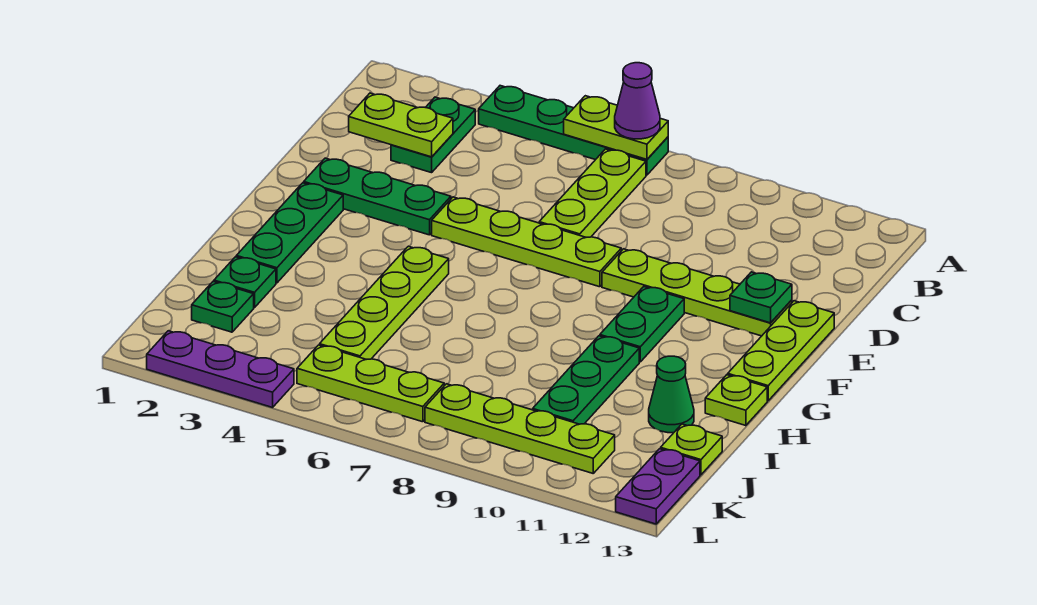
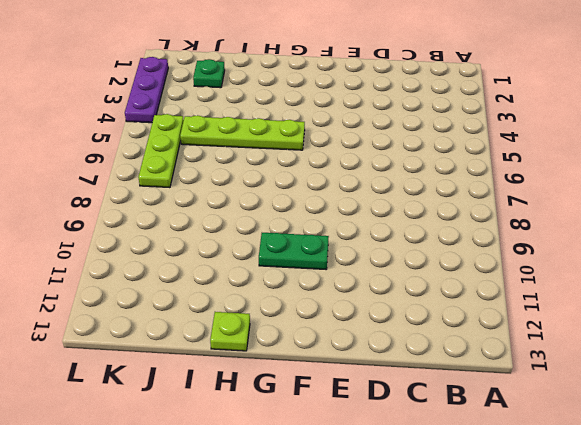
none -> green 1x4 plate [479,86,668,175]
none -> green 1x2 plate [391,97,475,173]
none -> lime 1x3 plate [539,149,646,237]

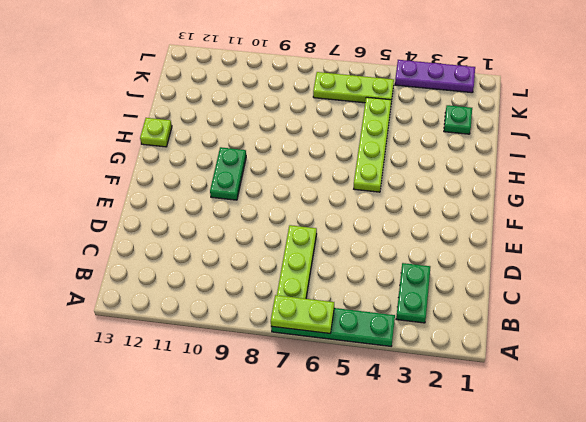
none -> green 1x3 plate [304,158,451,235]
none -> lime 1x4 plate [432,197,621,287]
none -> lime 1x4 plate [602,249,792,336]

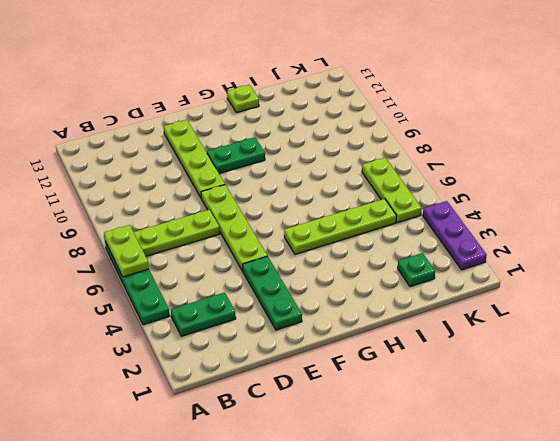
none -> lime 1x3 plate [728,301,834,401]
none -> green 1x3 plate [236,183,343,283]
none -> green 1x3 plate [533,336,639,424]

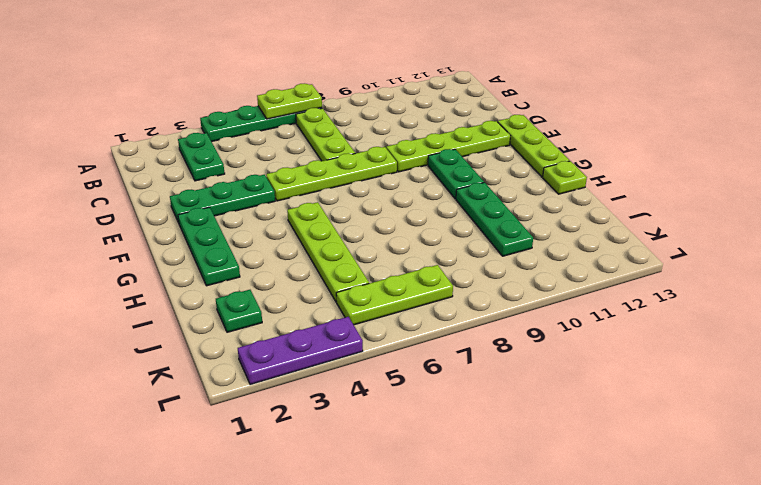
none -> green 1x1 plate [214,257,276,308]
none -> green 1x1 cone [649,356,694,433]
none -> lime 1x1 plate [661,424,722,475]

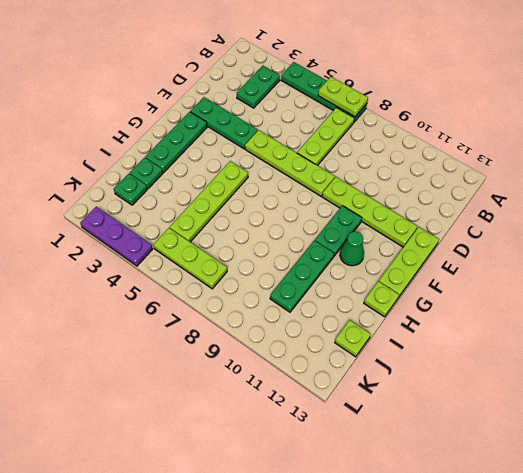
green 1x1 cone [340,231,364,266] -> green 1x1 cone moved to [649,356,694,433]
none -> lime 1x4 plate [425,384,615,473]
none -> purple 1x2 plate [616,449,700,524]
none -> lime 1x2 plate [349,93,453,157]

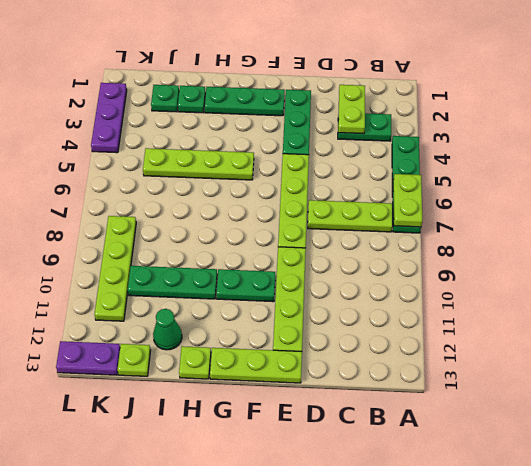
none -> lime 1x3 plate [297,345,444,422]
none -> green 1x1 plate [730,272,792,323]
none -> purple 1x1 cone [615,63,660,139]

